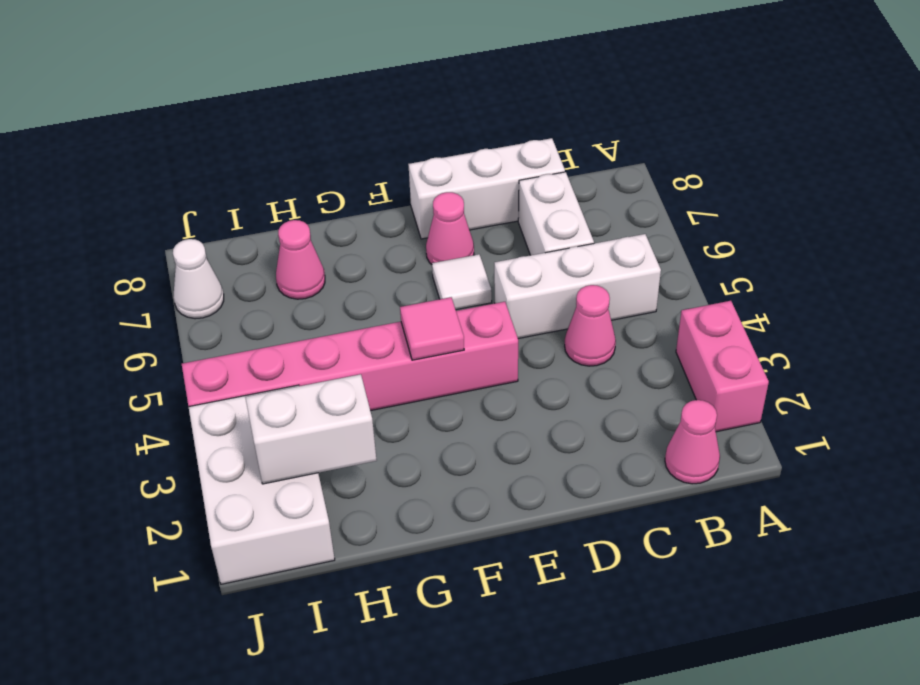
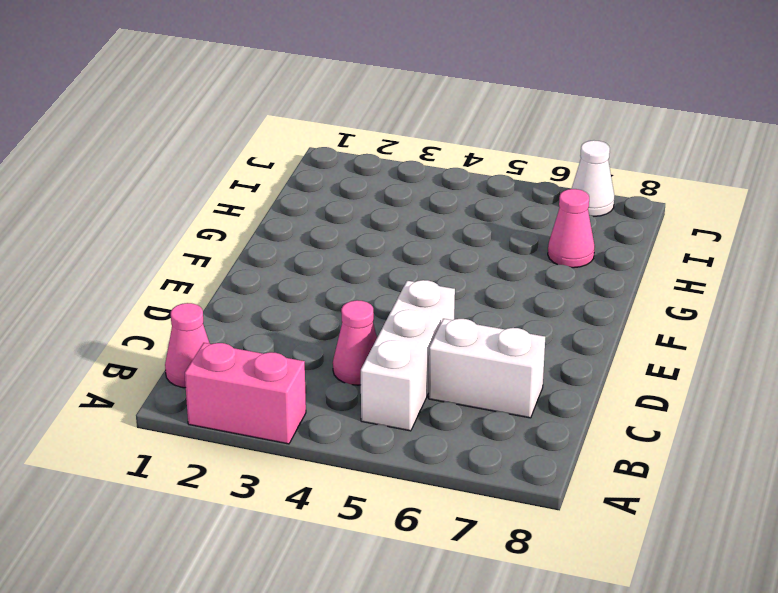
none -> white 1x3 brick [408,138,565,239]
none -> pink 1x6 brick [182,302,518,411]
none -> white 1x1 tile [432,254,492,310]

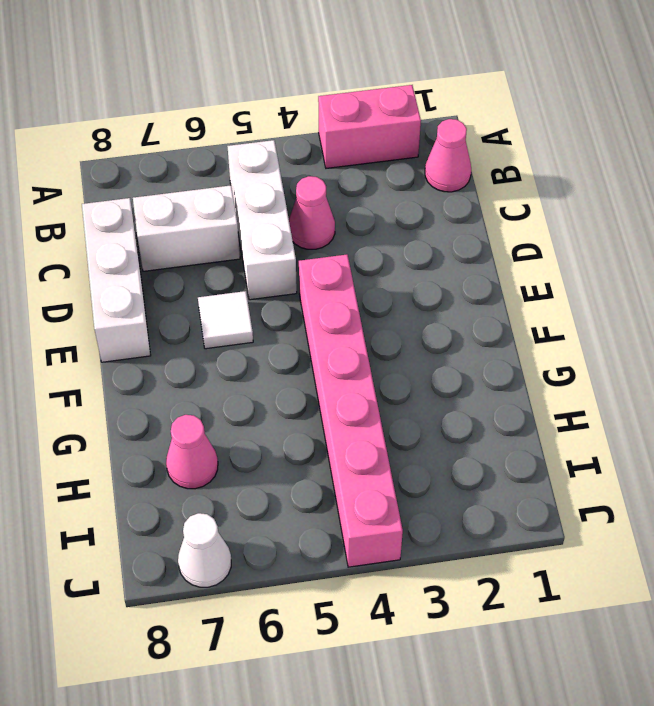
none -> pink 1x1 cone [426,192,474,264]
none -> white 2x3 brick [189,385,335,584]
none -> pink 1x1 tile [400,297,464,360]

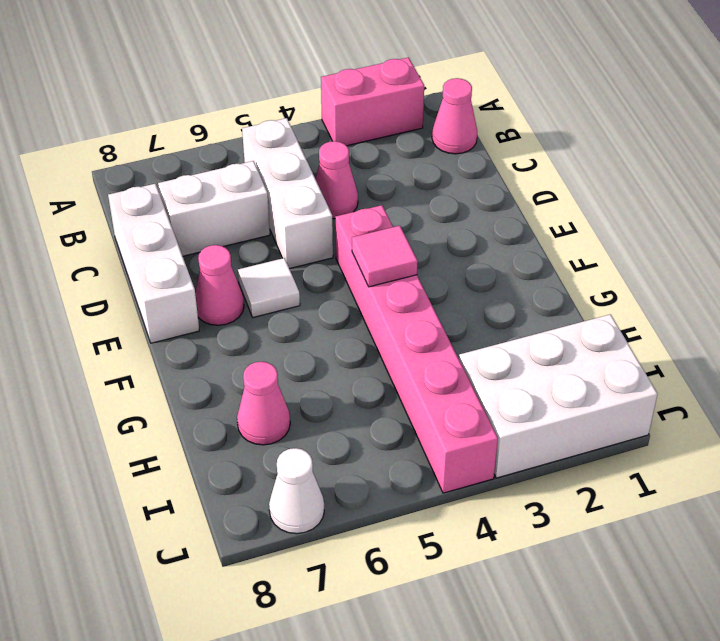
none -> white 1x2 brick [245,374,377,484]

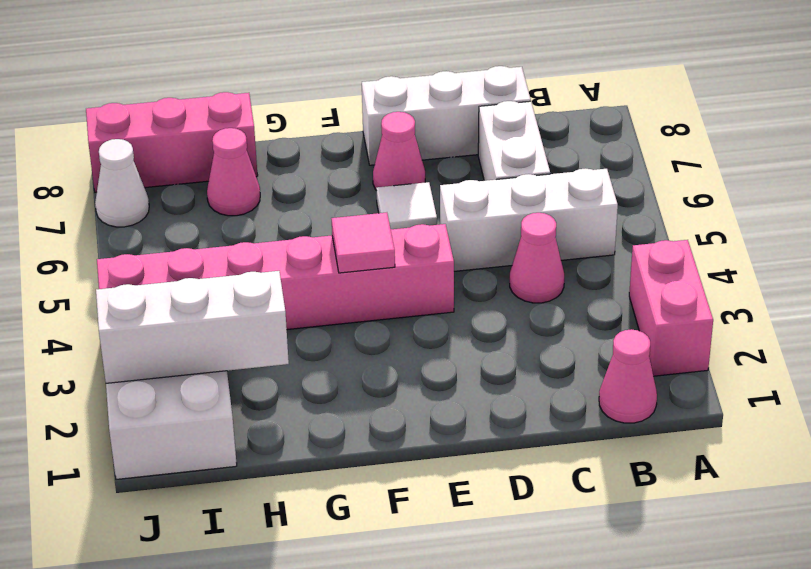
white 1x3 brick [96,271,289,383] -> white 1x2 brick [245,374,377,484]
pink 1x3 brick [86,92,258,192] -> none

